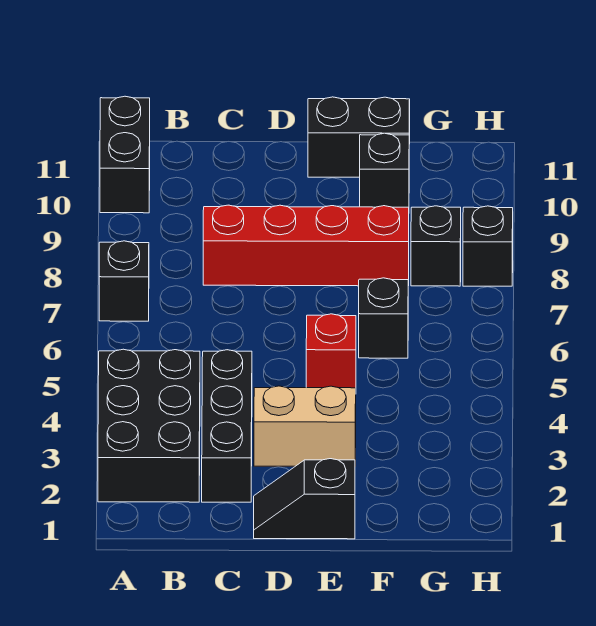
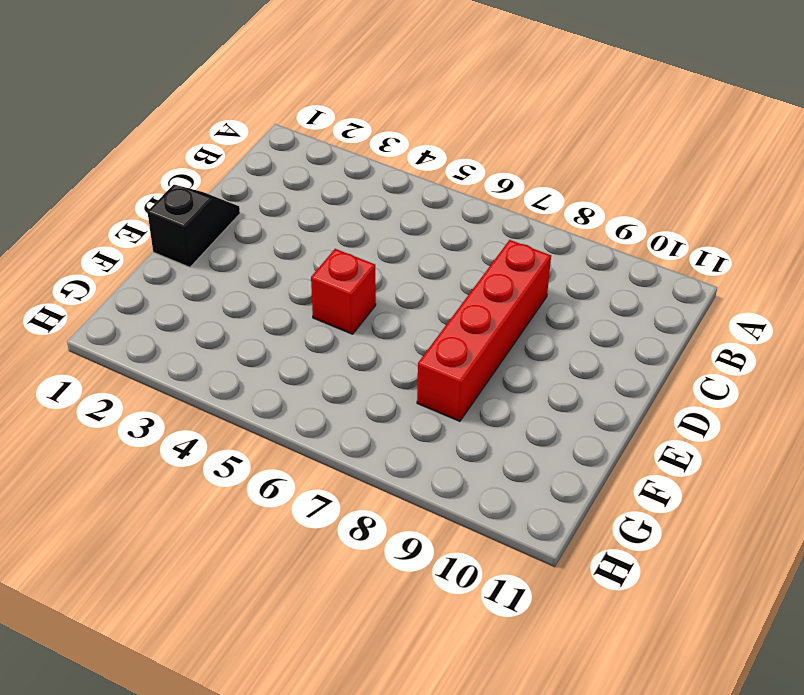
none -> black 2x3 brick [98,349,200,502]
none -> black 1x1 brick [99,241,149,321]
none -> black 1x2 brick [100,96,150,213]

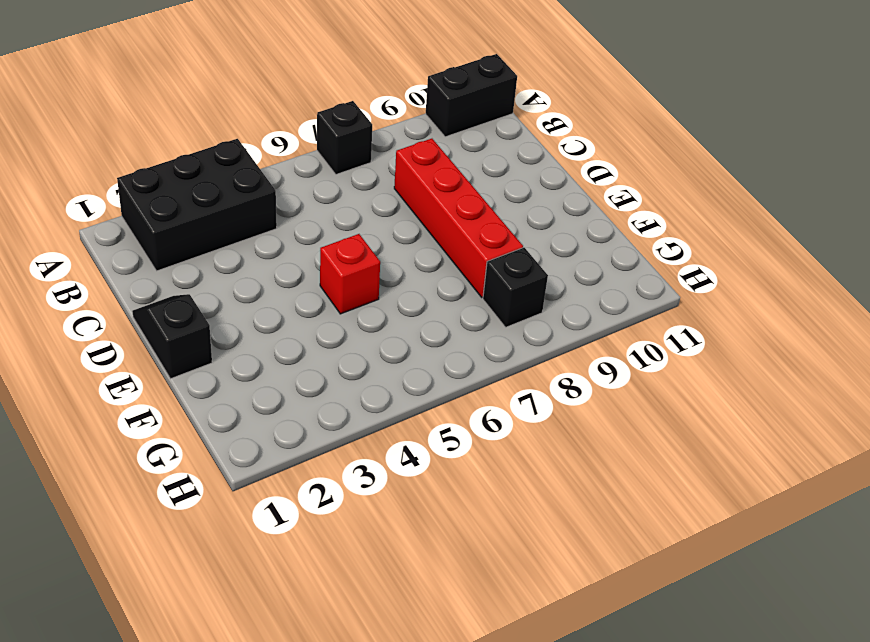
none -> black 1x3 brick [202,350,252,502]
none -> tan 1x2 brick [254,386,356,466]
none -> black 1x2 brick [308,97,410,177]

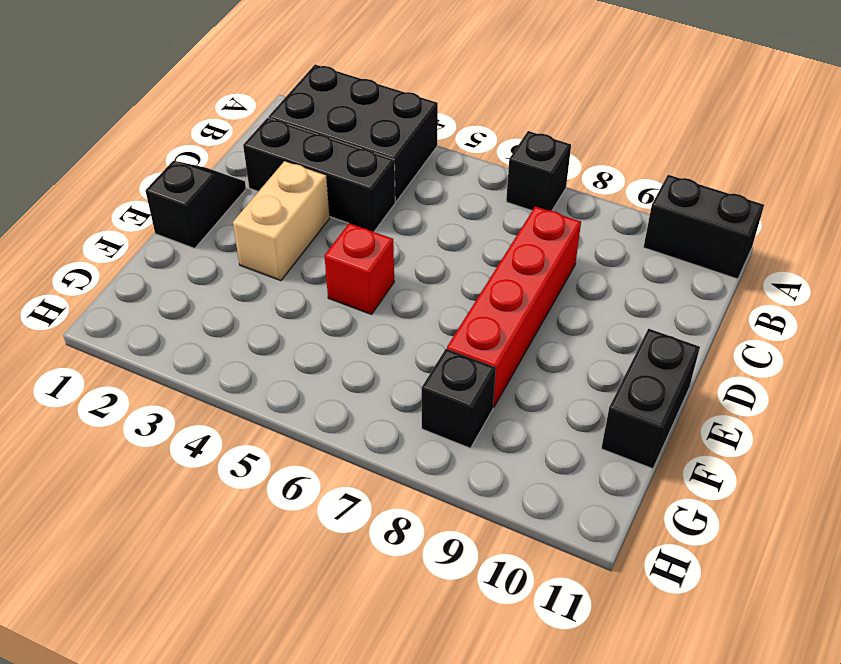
none -> black 1x1 brick [359,278,408,358]
none -> black 1x1 brick [360,133,409,208]
none -> black 1x1 brick [463,206,513,286]

